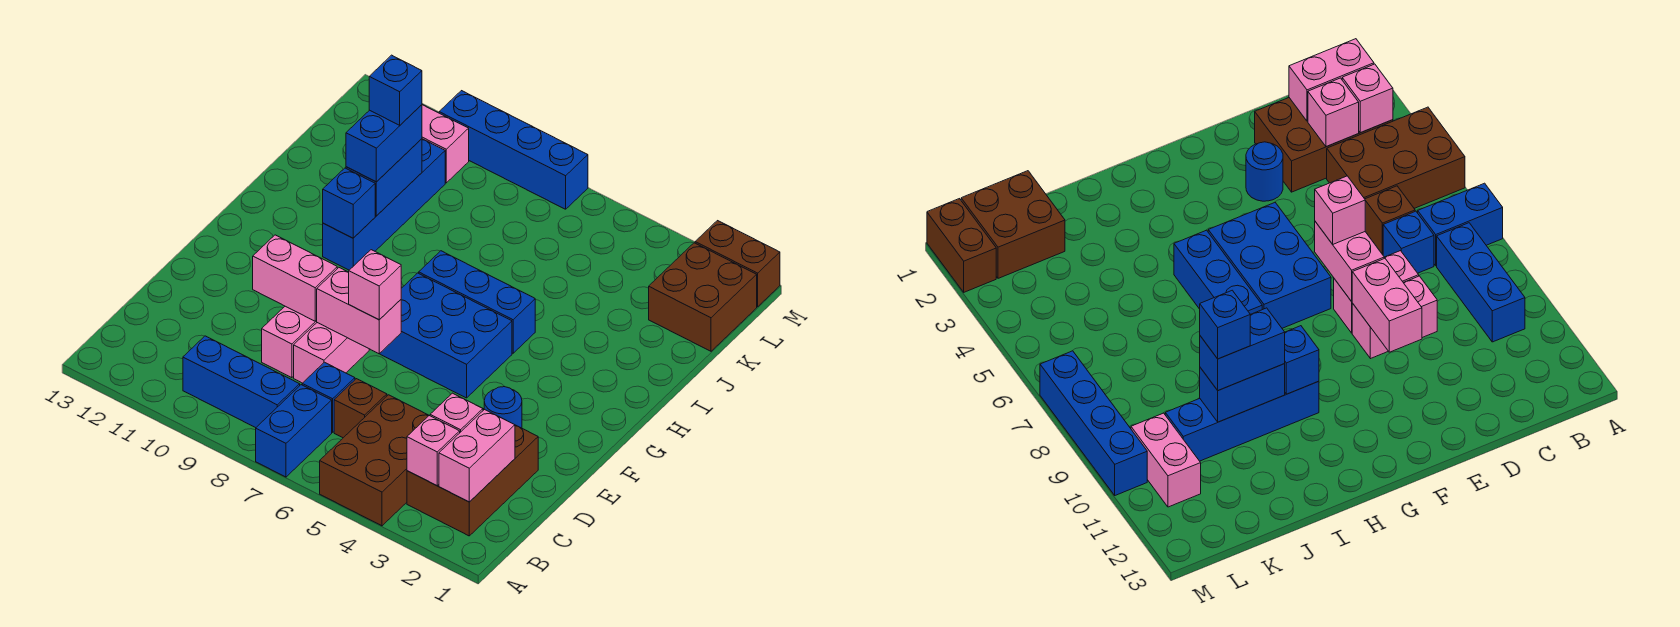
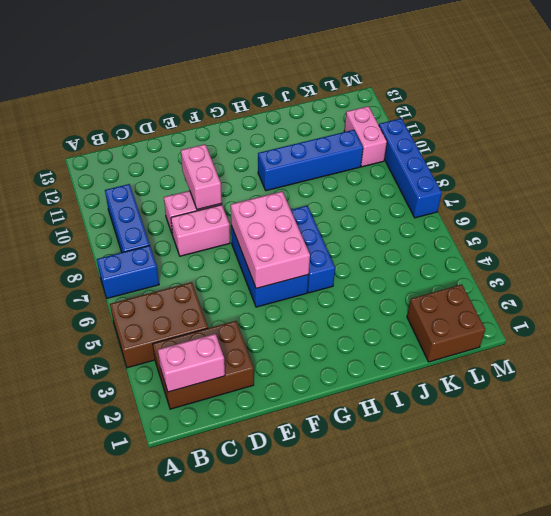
pink 2x3 brick [231,191,310,288] -> none
none -> brown 1x1 brick [334,379,387,438]
none -> blue 1x1 brick [302,362,355,432]
none -> blue 1x1 round brick [484,387,522,428]

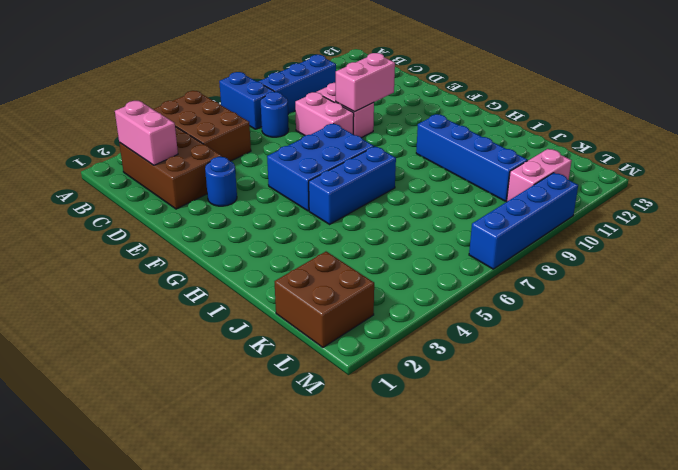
blue 1x1 round brick [261,92,289,137] -> blue 1x1 brick [302,362,355,432]
none -> brown 1x1 brick [334,379,387,438]
none -> brown 1x2 brick [695,221,780,307]
none -> pink 1x1 brick [407,416,460,486]

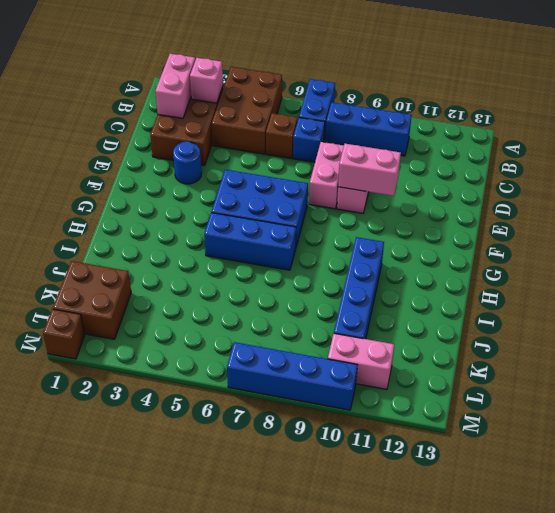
brown 1x1 brick [43,309,85,359] -> brown 1x2 brick [695,221,780,307]
none -> pink 1x1 brick [430,393,483,432]
none -> pink 1x2 brick [316,268,401,354]
none -> blue 1x1 brick [323,168,375,238]

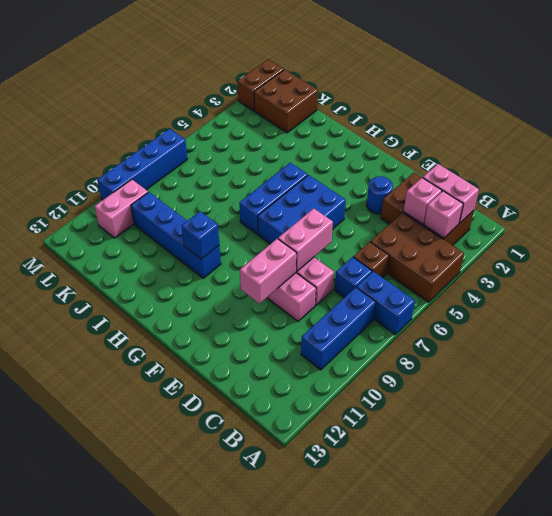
none -> blue 1x2 brick [346,139,422,216]
none -> pink 1x1 brick [349,250,401,320]
none -> blue 1x2 brick [346,105,422,182]

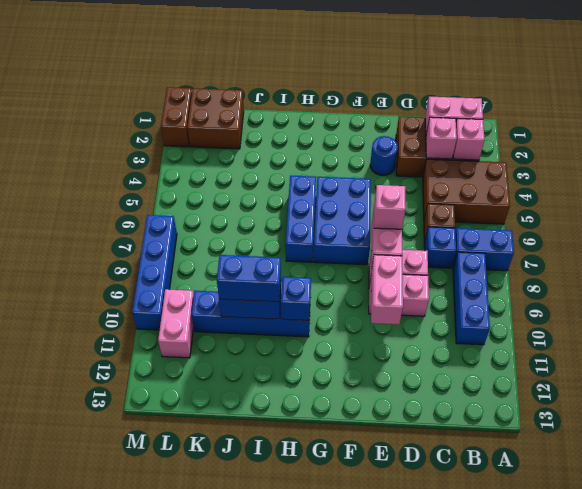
none -> blue 1x1 brick [369,55,422,125]

